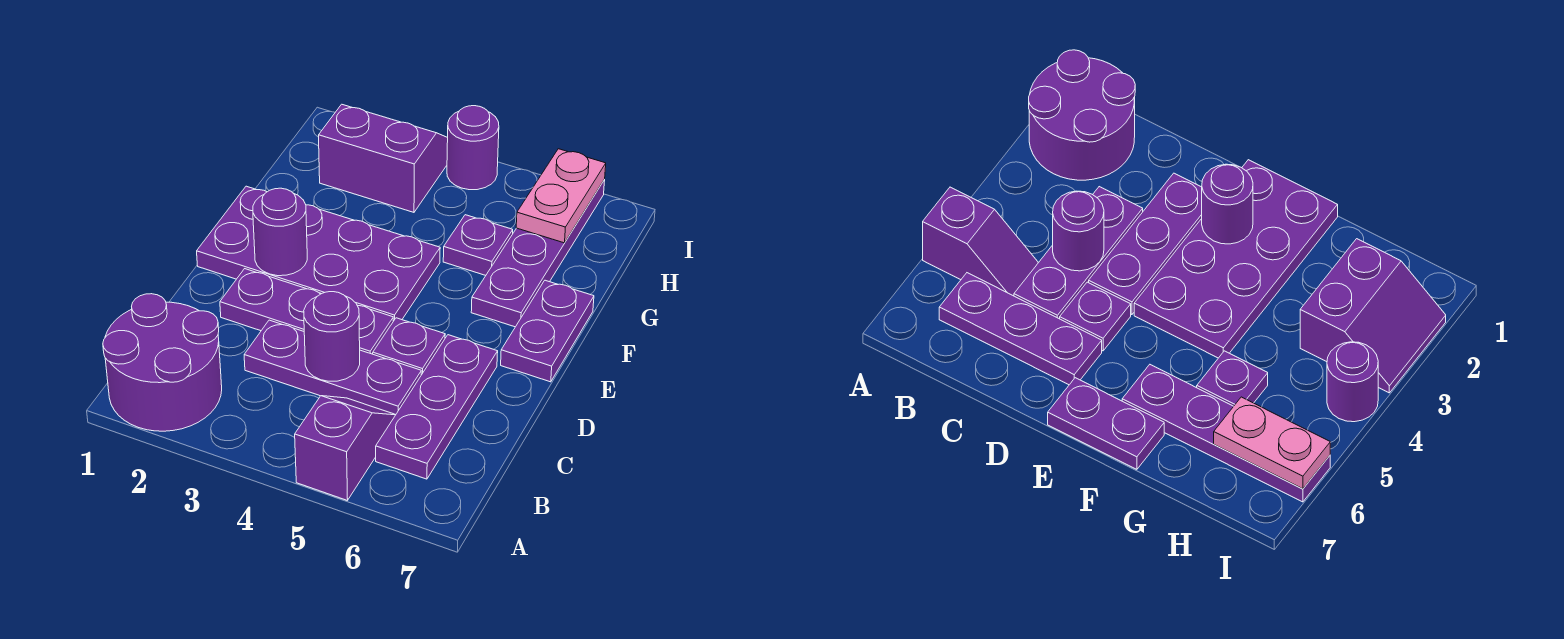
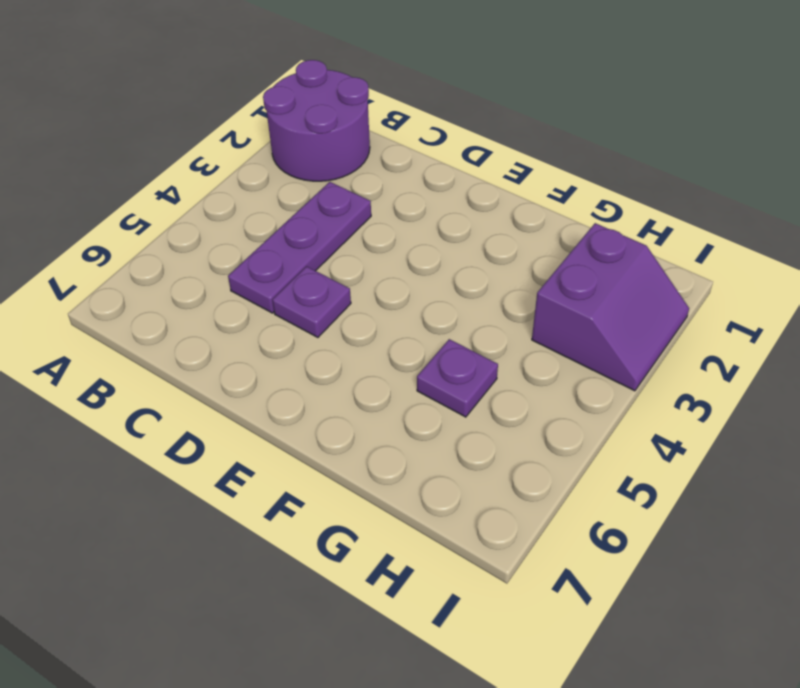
none -> purple 1x2 slope [295,396,395,501]
none -> purple 1x3 plate [376,335,498,479]
none -> purple 1x3 plate [220,269,393,354]

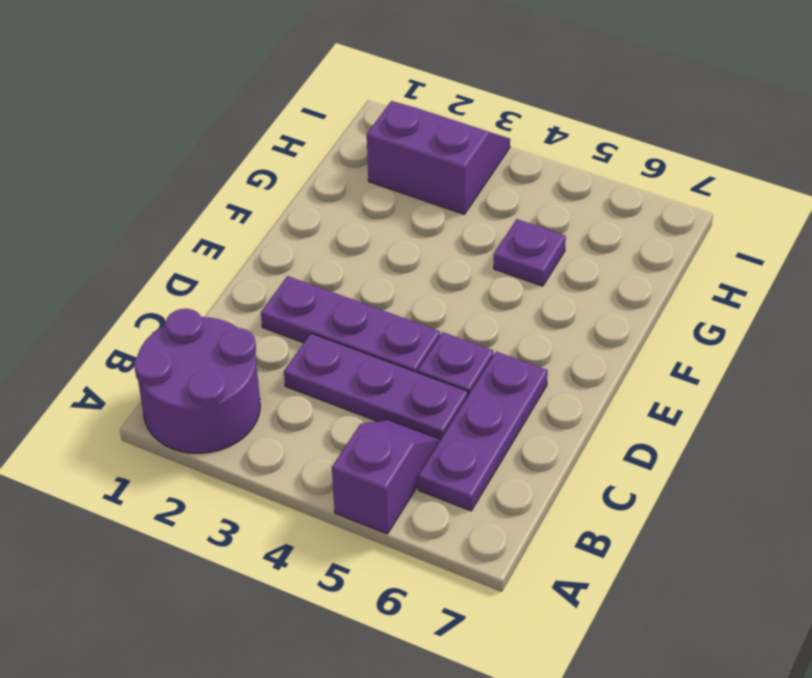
none -> purple 2x4 plate [197,186,440,321]
none -> purple 1x2 plate [501,280,594,382]
none -> purple 1x4 plate [471,180,605,327]

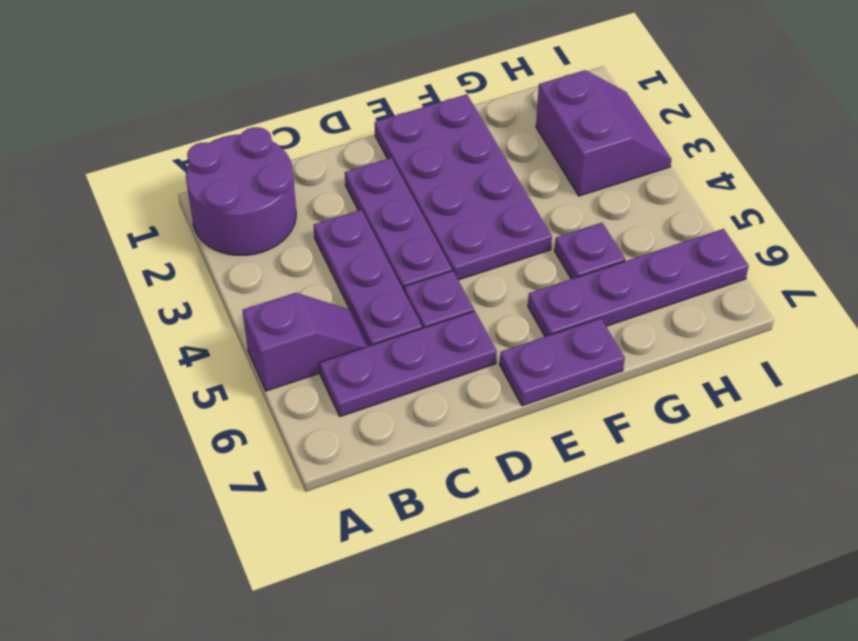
none -> purple 1x1 round brick [447,106,499,190]
none -> purple 1x1 round brick [304,292,360,381]
none -> purple 1x1 round brick [253,188,307,276]

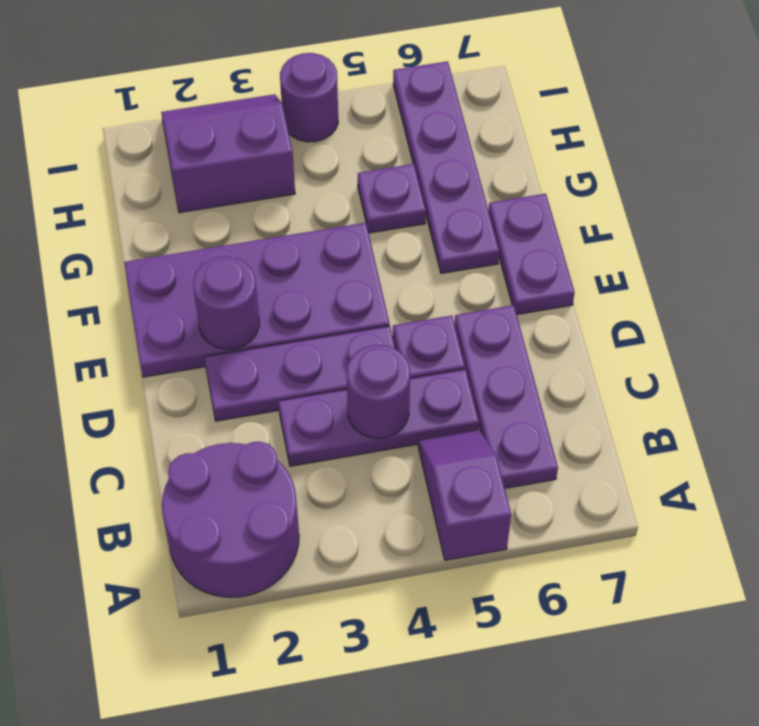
none -> pink 1x2 plate [516,149,606,243]

